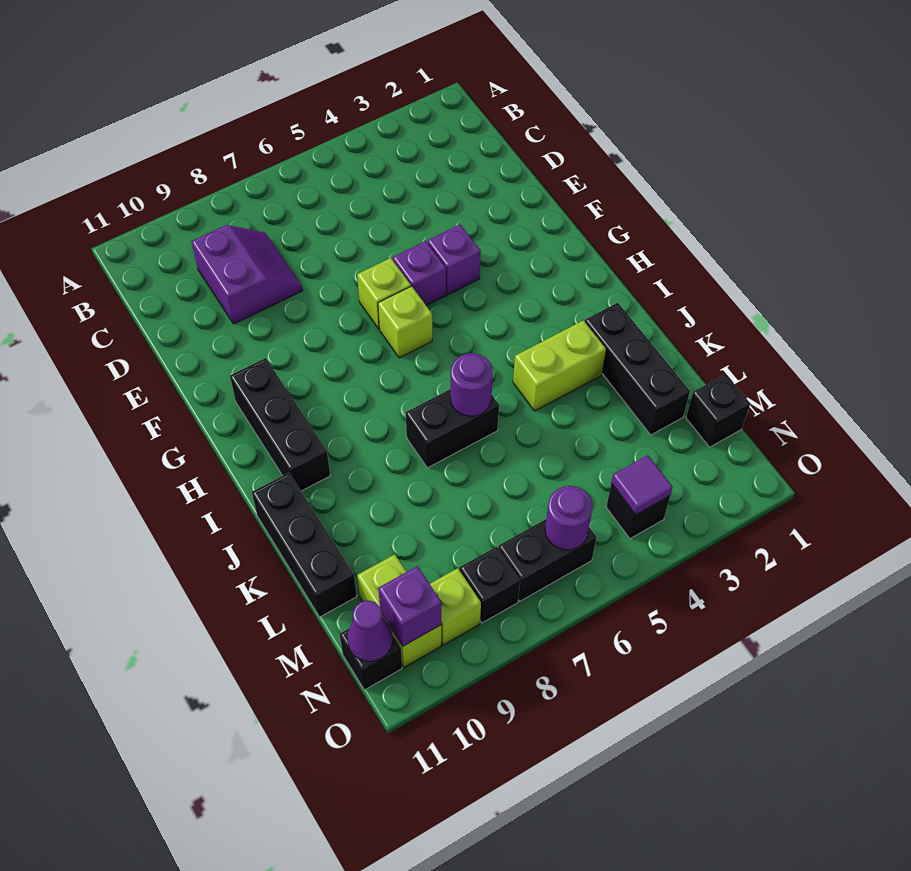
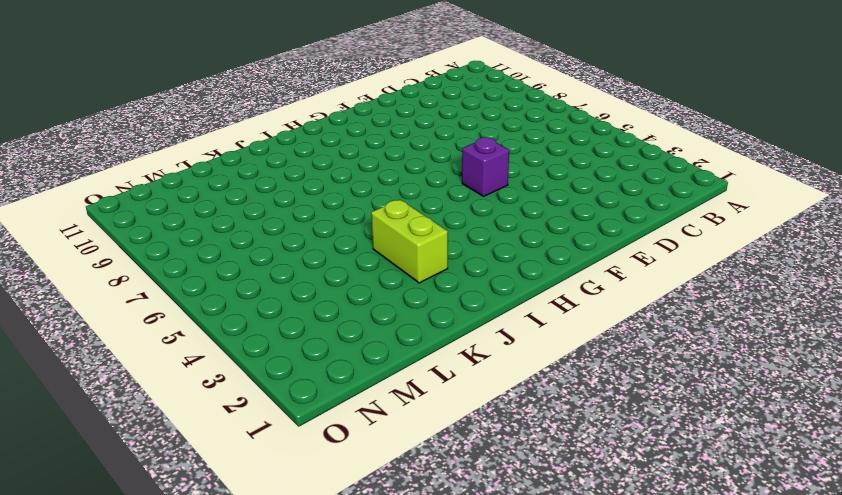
none -> purple 2x2 slope [192,225,303,324]
none -> purple 1x1 brick [428,225,481,295]
none -> lime 1x1 brick [357,258,411,329]

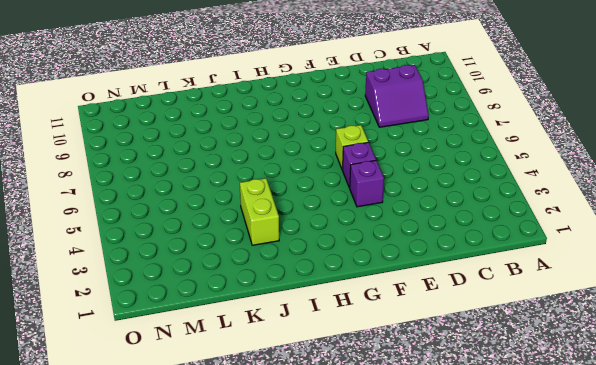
none -> lime 1x1 brick [378,286,432,358]
none -> black 1x3 brick [230,358,330,491]
none -> black 1x3 brick [585,303,690,435]

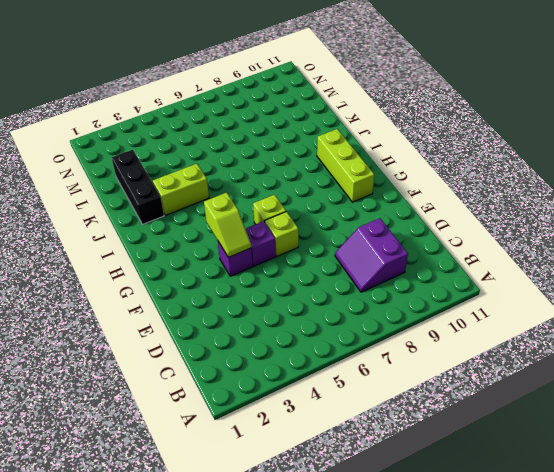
lime 1x2 slope [204,193,251,257] -> none
lime 1x3 brick [317,129,374,202] -> black 1x3 brick [230,358,330,491]
none -> black 1x2 brick [406,390,499,468]
none -> black 1x3 brick [252,473,357,617]
none -> black 1x1 brick [686,374,750,447]

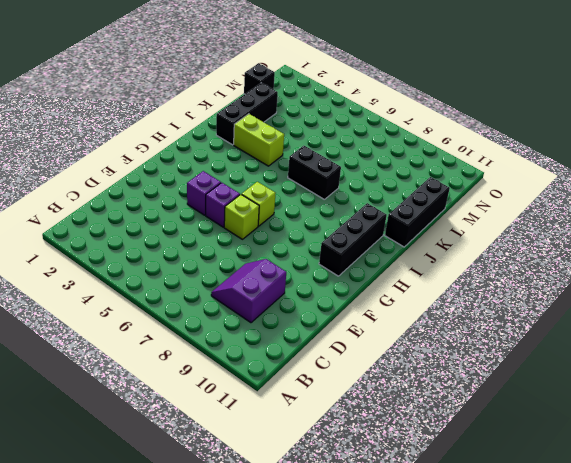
none -> lime 1x2 brick [357,554,441,667]
none -> black 1x1 brick [606,483,670,539]
none -> black 1x2 brick [498,519,596,601]

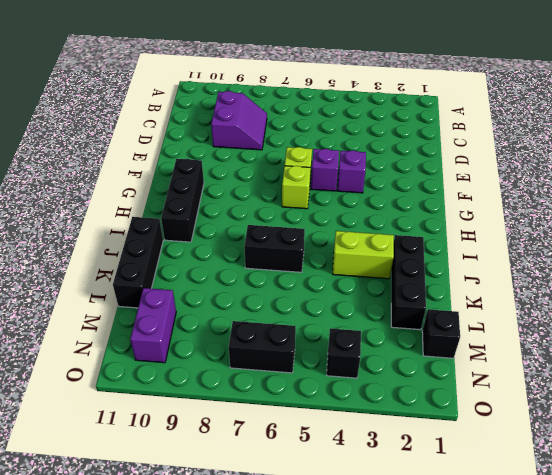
purple 1x2 brick [130,288,176,363] -> lime 1x2 brick [357,554,441,667]
none -> black 1x1 brick [460,547,520,623]
none -> lime 1x1 brick [430,568,481,645]
none -> black 1x1 brick [340,629,402,690]

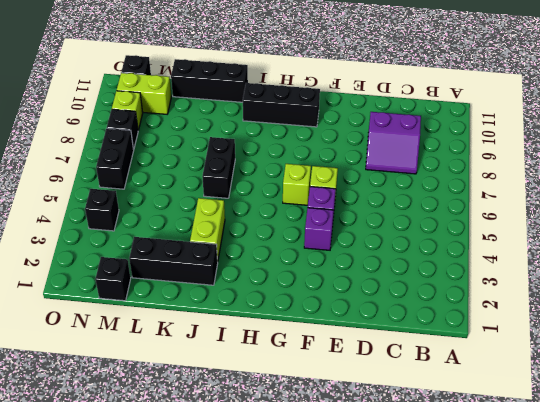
none -> purple 1x1 round brick [450,353,493,416]
none -> purple 1x1 tile [611,455,673,515]
none -> purple 1x1 round brick [545,486,593,550]

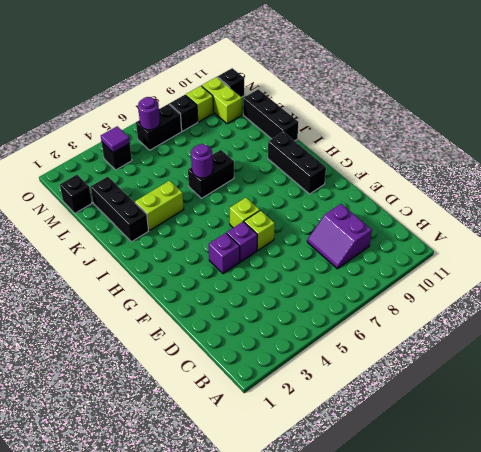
none -> purple 1x1 brick [378,566,441,646]
none -> purple 1x1 cone [347,600,393,661]

